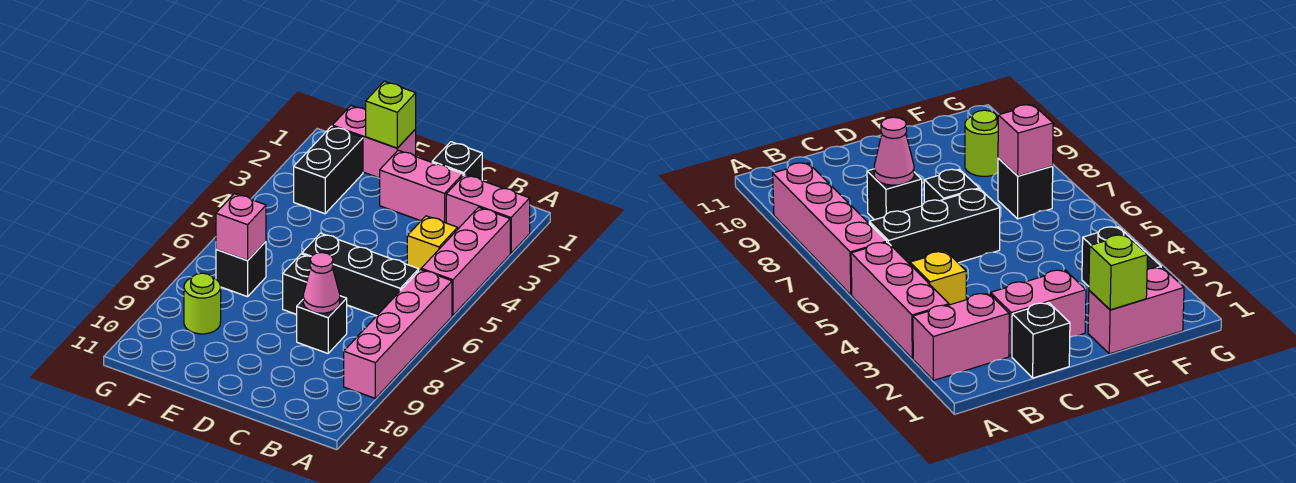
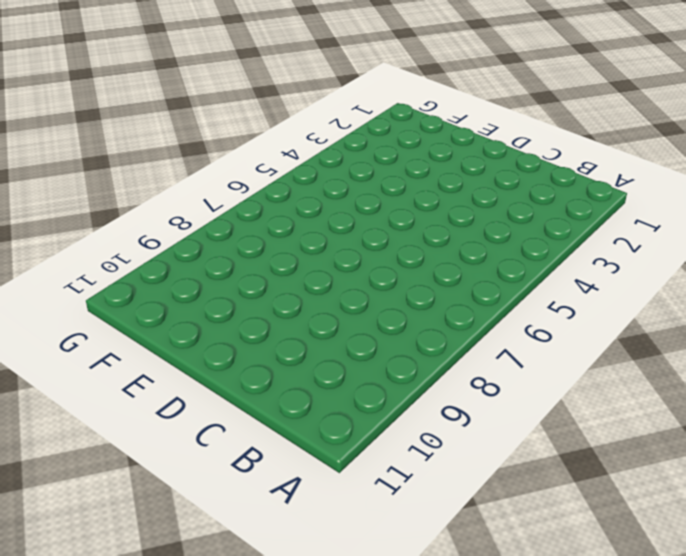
none -> pink 1x2 brick [446,175,530,253]
none -> pink 1x3 brick [421,207,510,315]
none -> pink 1x4 brick [344,269,452,398]

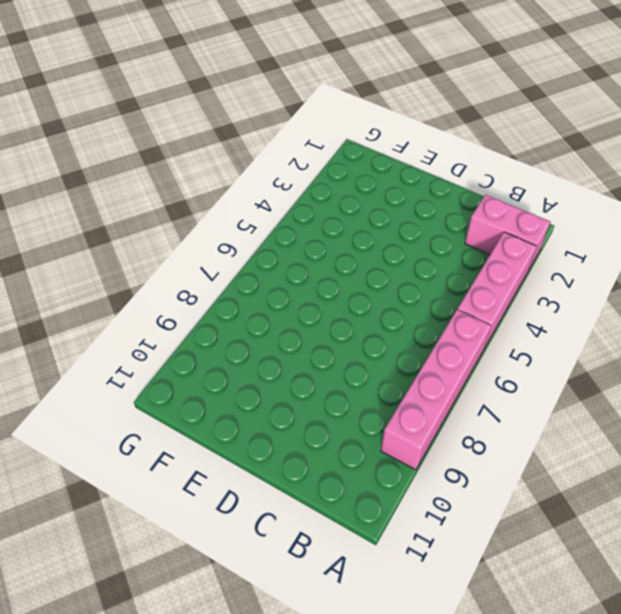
none -> yellow 1x1 brick [407,216,458,270]
none -> black 1x3 brick [302,233,419,316]
none -> black 1x1 brick [432,142,482,180]

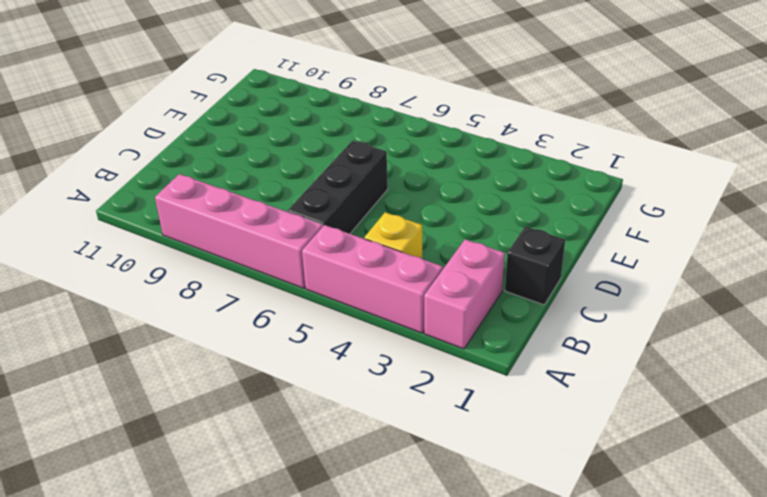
none -> pink 1x2 brick [380,150,463,223]
none -> black 1x1 brick [297,296,347,353]
none -> black 1x1 brick [283,254,311,314]

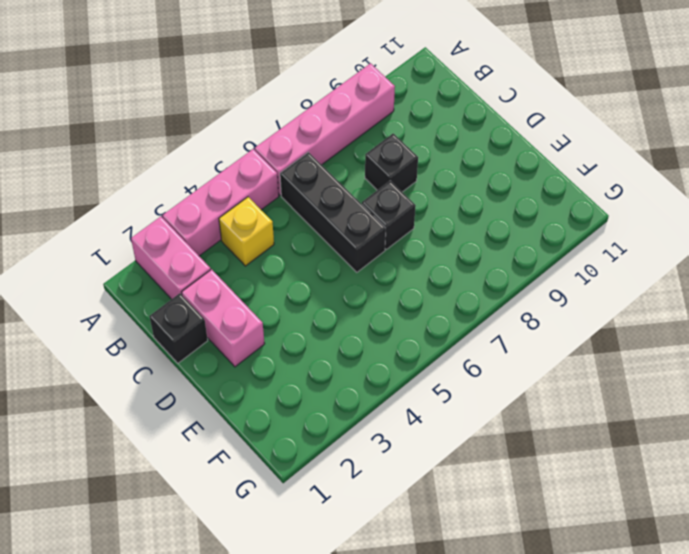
none -> pink 1x2 brick [332,106,416,178]
none -> black 1x2 brick [294,126,363,214]
none -> black 1x1 brick [216,242,266,297]

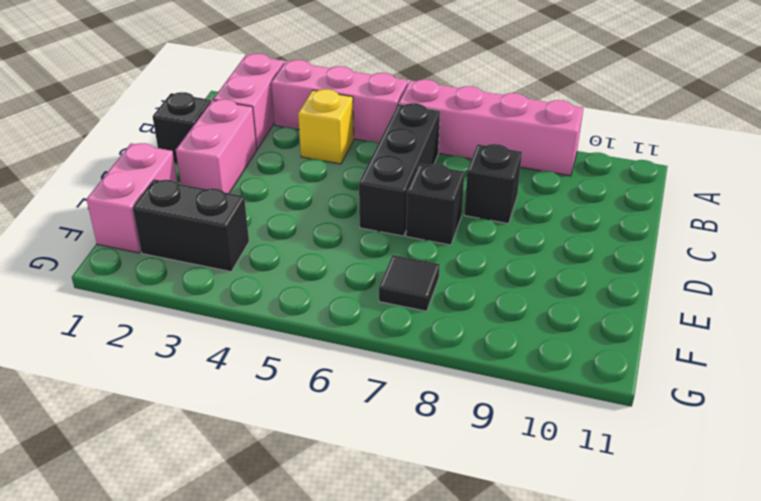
black 1x1 tile [379,255,440,311] -> black 1x1 brick [216,242,266,297]
none -> lime 1x1 round brick [184,273,221,334]
none -> pink 1x1 cone [303,252,340,313]
none -> lime 1x1 brick [366,81,416,148]

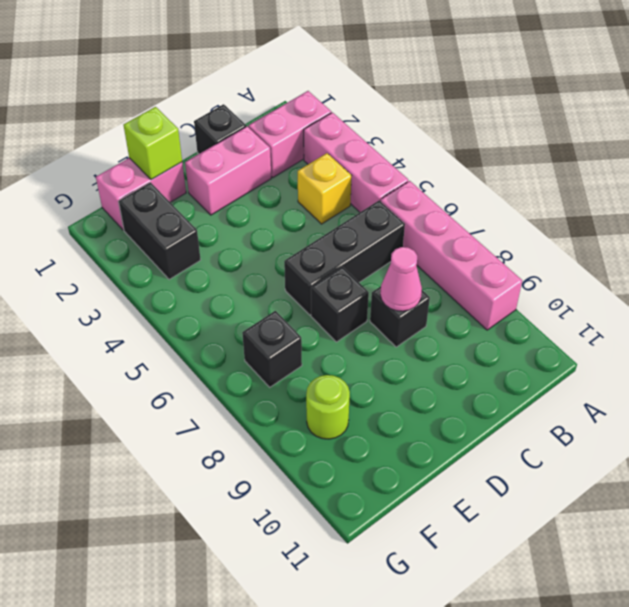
none -> pink 1x1 brick [216,194,266,261]

